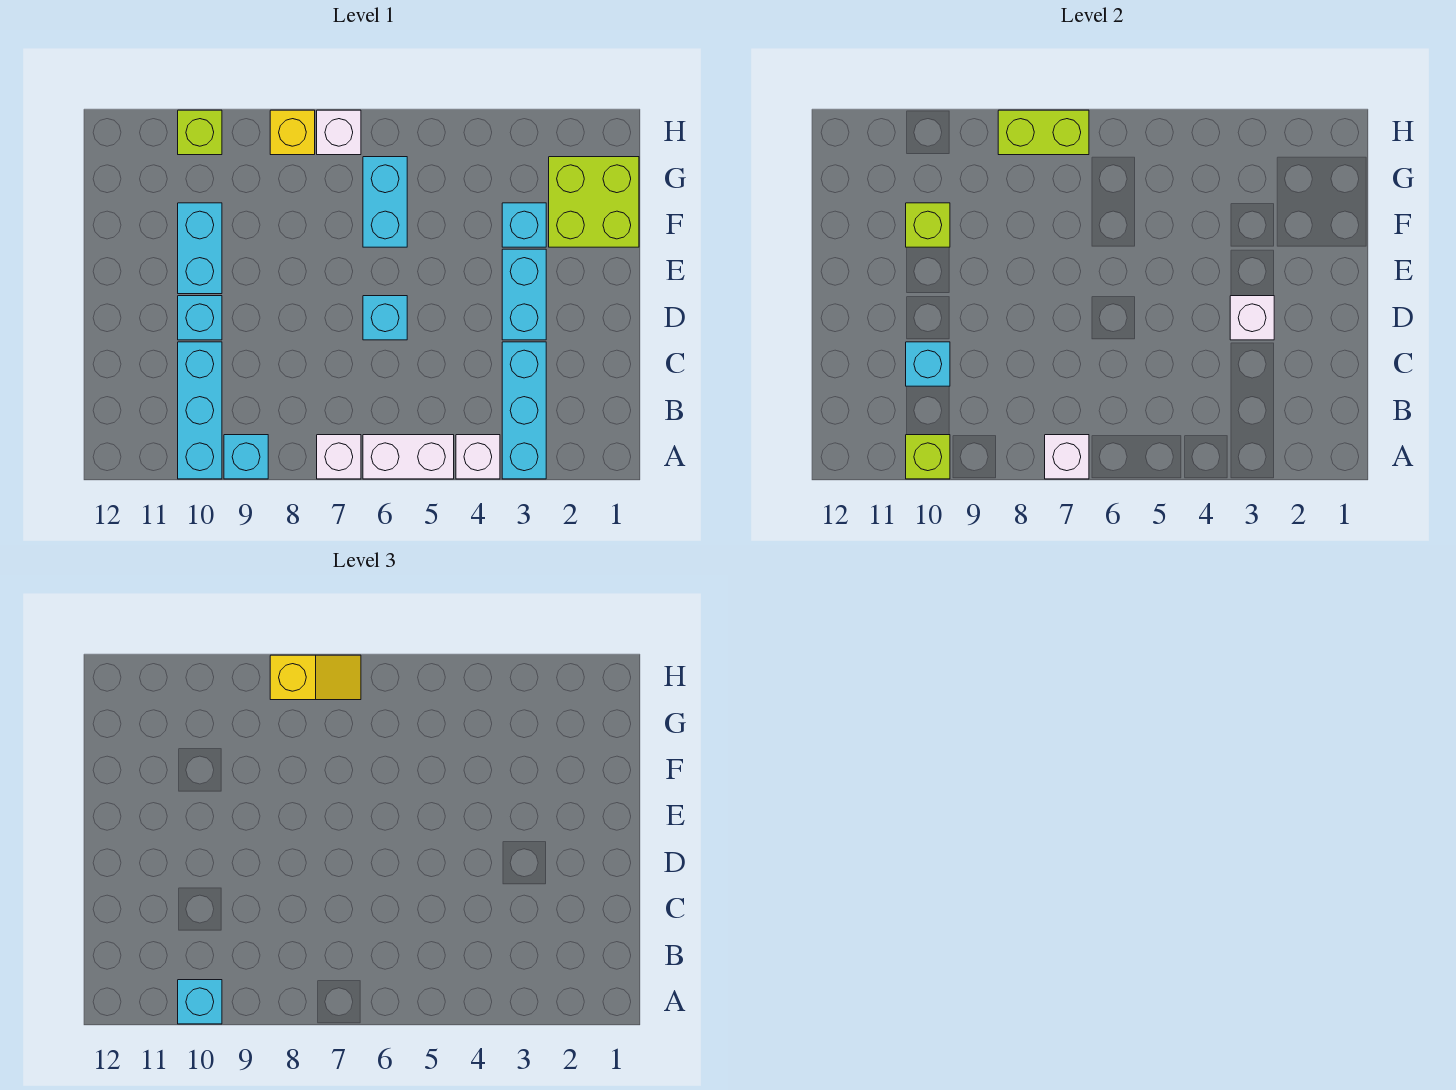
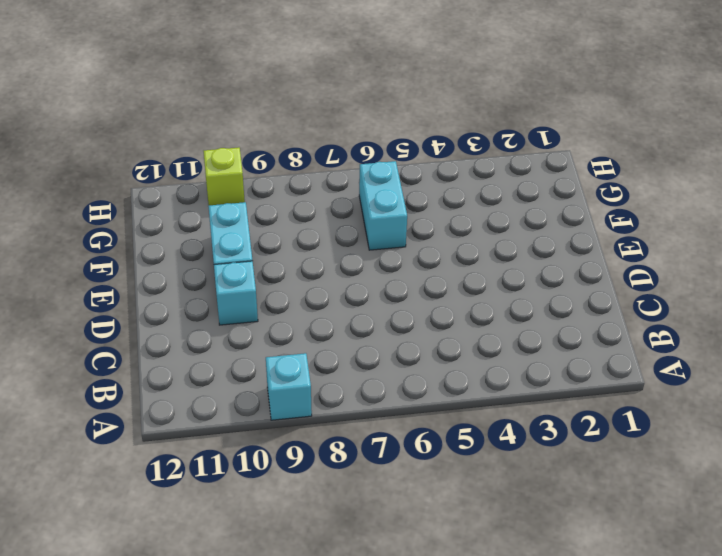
none -> cyan 1x3 brick [502,342,546,479]
none -> white 1x1 brick [456,435,500,479]
none -> white 1x2 brick [363,435,454,479]

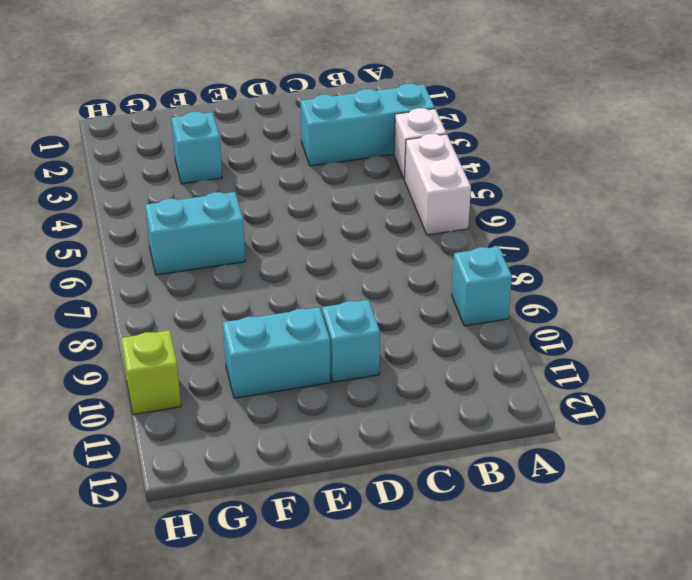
none -> white 1x1 brick [317,435,361,479]
none -> cyan 1x3 brick [178,342,222,479]
none -> cyan 1x2 brick [502,249,546,340]

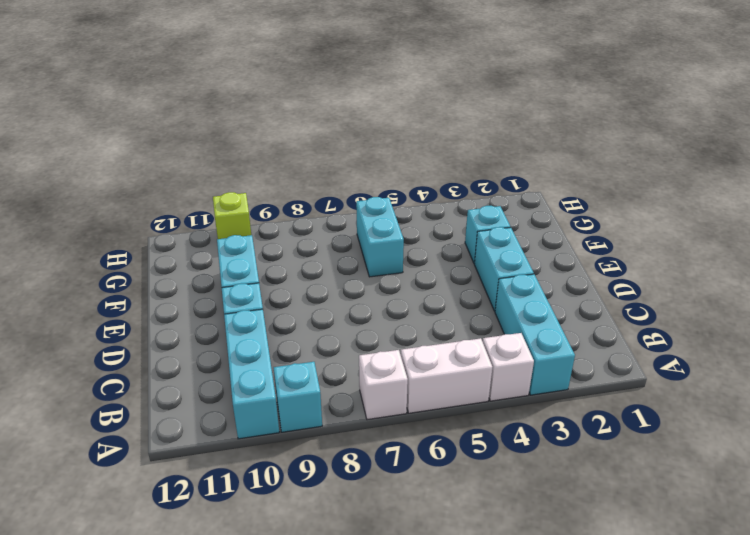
none -> cyan 1x1 brick [363,296,407,340]
none -> lime 2x2 brick [549,157,639,247]
none -> white 1x1 brick [317,110,361,155]

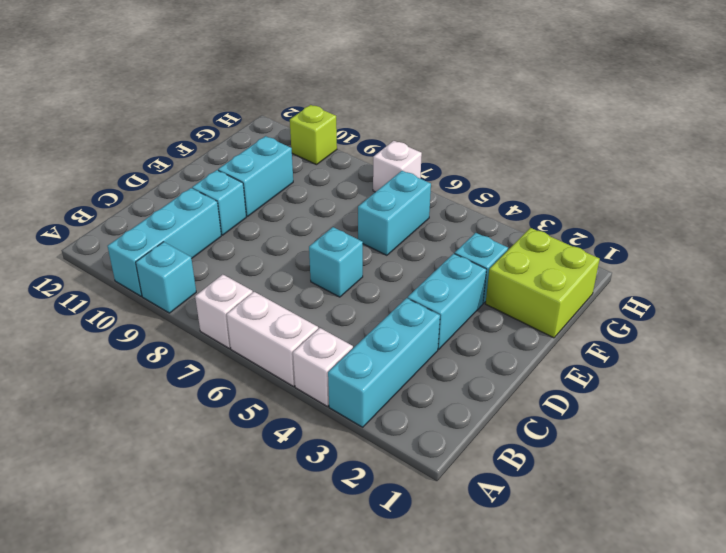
none -> yellow 1x1 brick [270,110,315,155]
none -> white 1x1 brick [1045,435,1089,479]
none -> lime 1x1 brick [906,435,950,479]

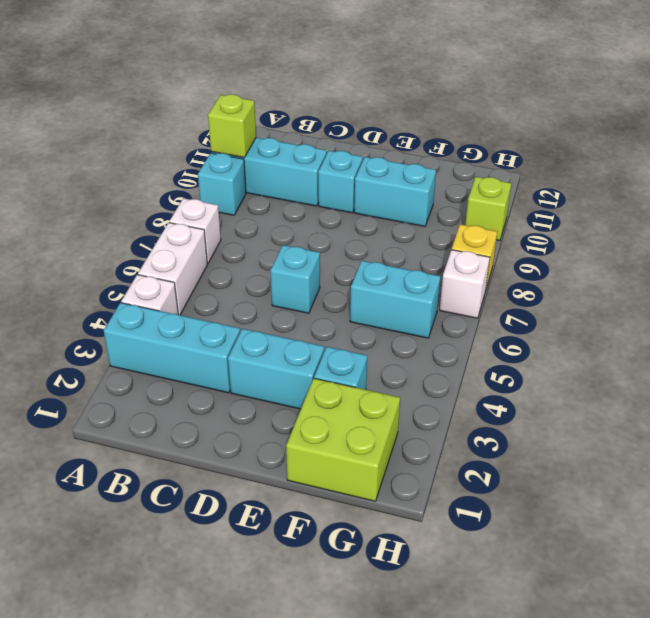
none -> white 1x1 brick [1045,435,1089,479]
none -> cyan 1x1 brick [906,342,950,386]
none -> white 1x1 brick [1230,296,1274,340]

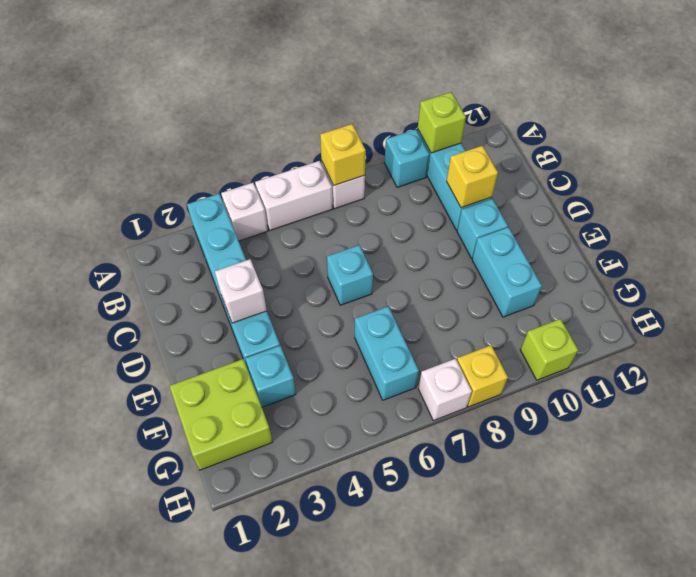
yellow 1x1 brick [320,124,366,185] -> white 1x1 brick [1045,435,1089,479]
yellow 1x1 brick [447,146,498,208] -> cyan 1x1 brick [906,342,950,386]
none -> lime 1x1 brick [906,203,950,247]
none -> lime 1x2 brick [998,110,1089,155]
none -> cyan 1x1 brick [178,980,222,1024]

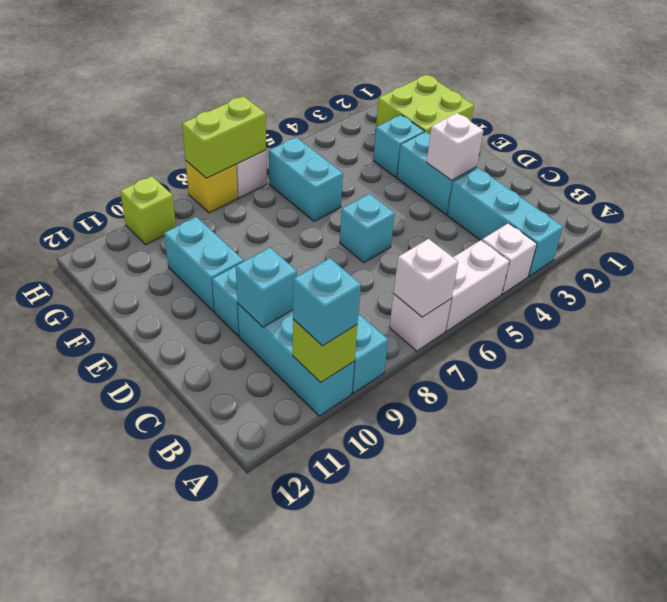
none -> lime 1x1 brick [906,203,950,247]
none -> yellow 1x2 slope [270,655,361,700]

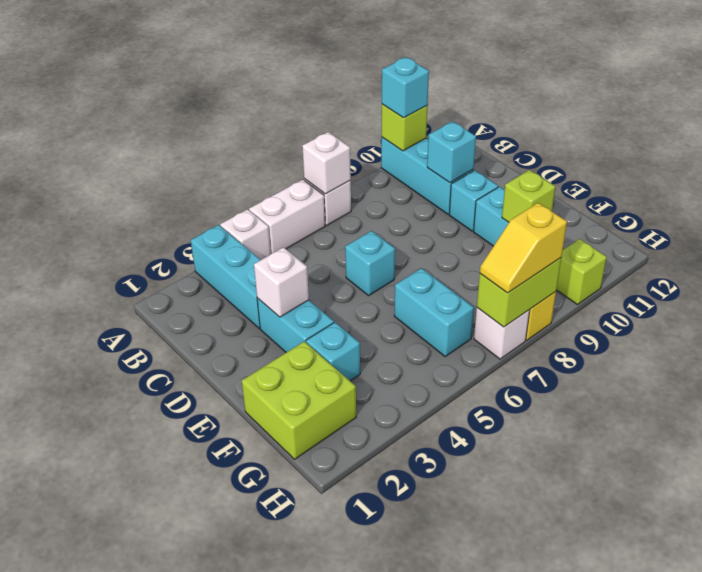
none -> cyan 1x1 brick [224,435,268,479]

